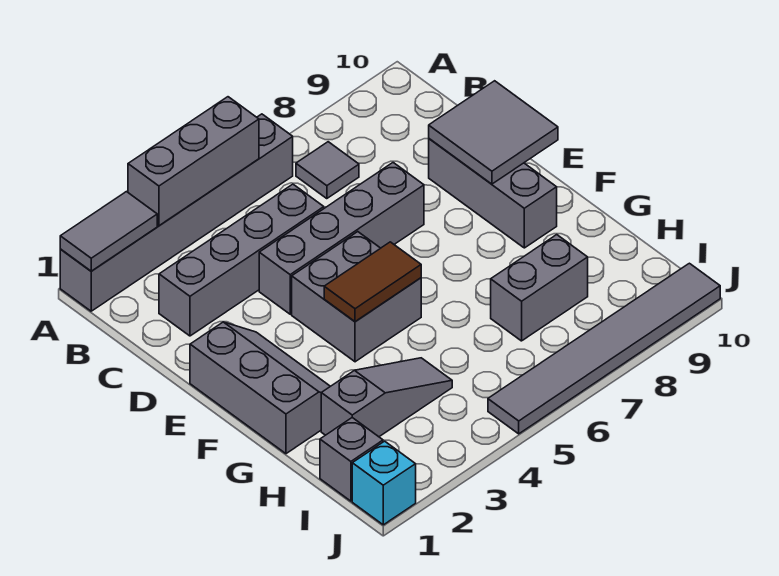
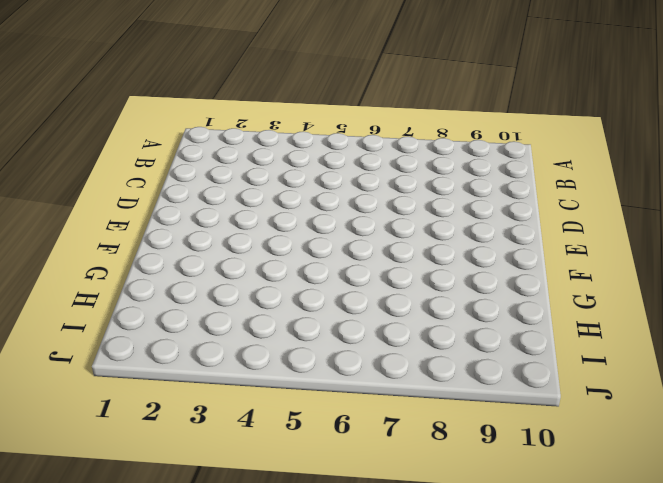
none -> grey 1x6 brick [60,114,293,311]
none -> grey 1x1 tile [296,142,359,199]
none -> grey 1x4 brick [159,184,324,336]

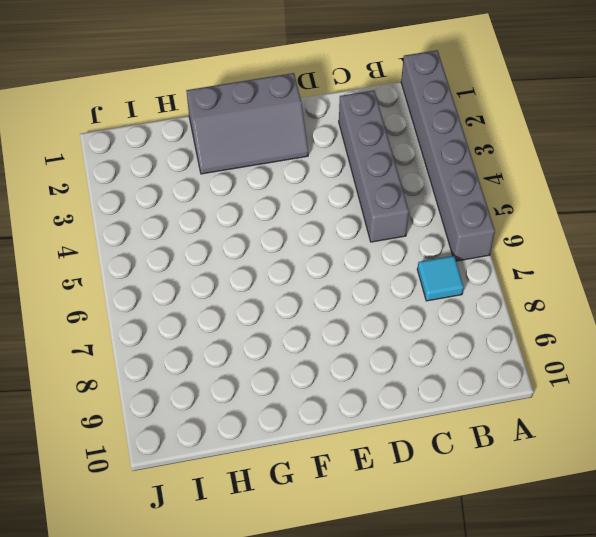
cyan 1x1 tile [417,256,464,301] -> grey 1x1 tile [296,142,359,199]
none -> grey 1x4 brick [259,163,424,314]
none -> grey 1x3 brick [429,139,557,248]
none -> grey 2x2 brick [292,232,421,362]

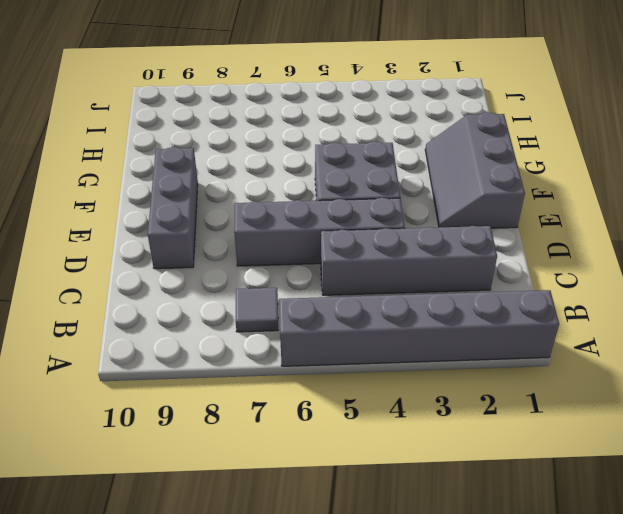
none -> grey 1x3 slope [321,358,452,437]
none -> grey 1x2 brick [491,235,588,341]
none -> grey 1x1 brick [320,418,383,501]

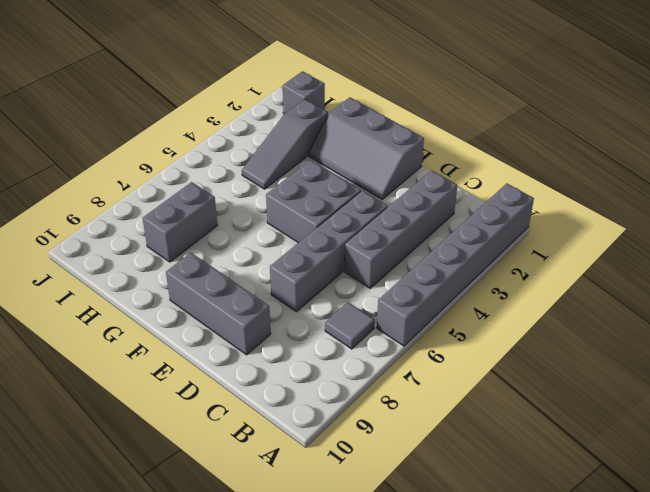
none -> cyan 1x1 brick [352,441,416,525]
none -> grey 1x6 tile [488,263,720,434]
none -> grey 1x2 tile [60,192,157,271]

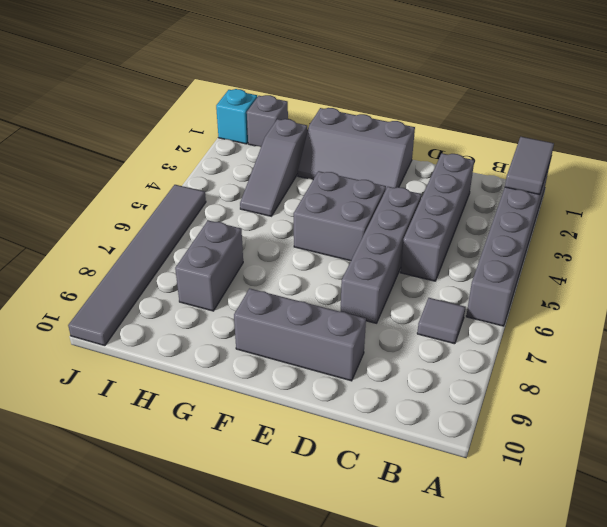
none -> grey 1x3 brick [128,97,259,226]
none -> grey 2x2 tile [429,81,558,184]
none -> brown 1x2 tile [324,242,421,322]

